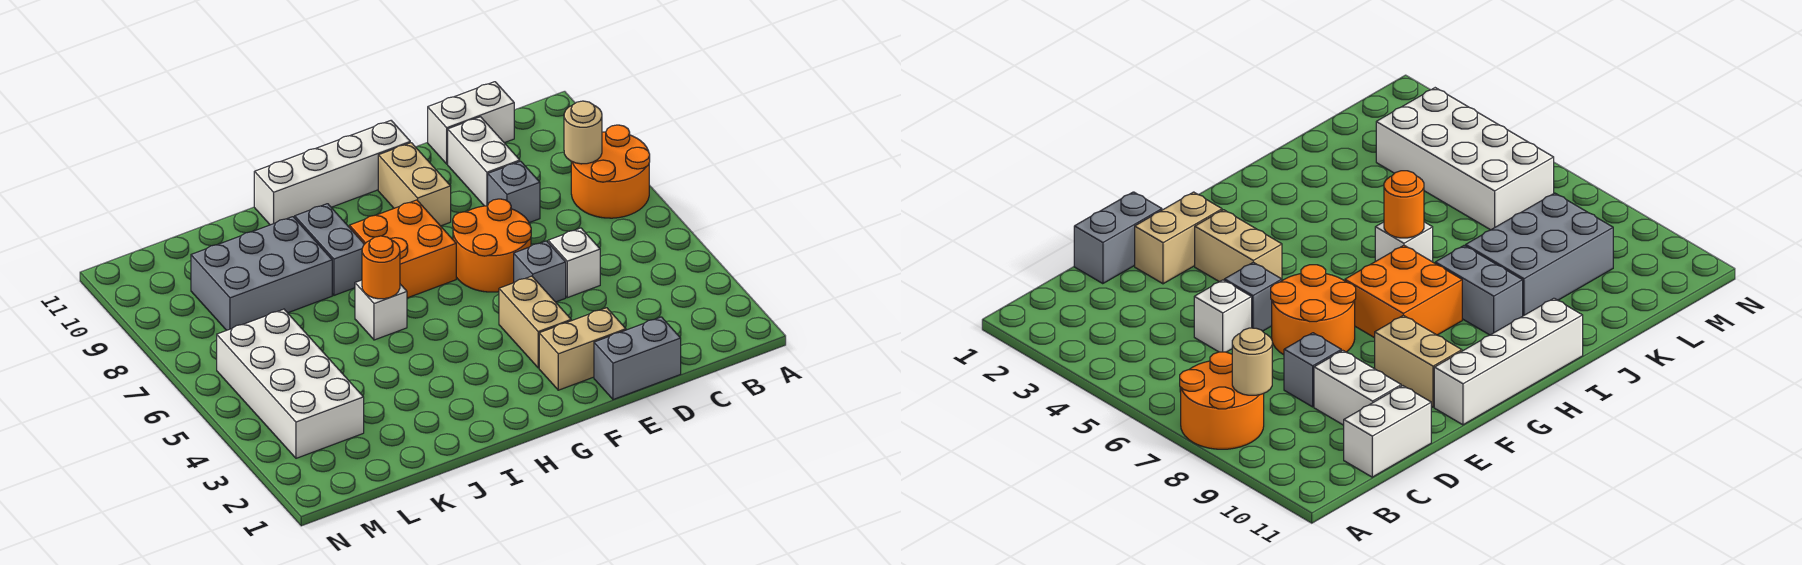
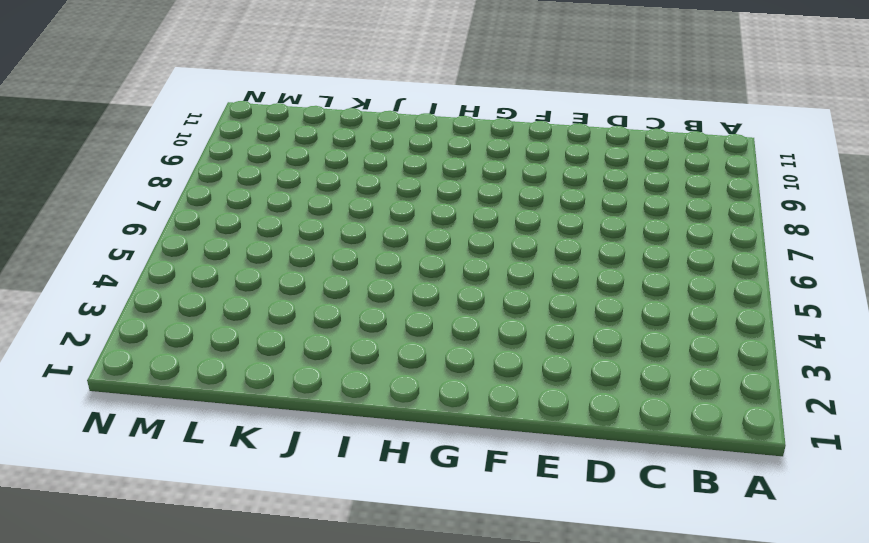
none -> orange 2x2 round brick [571,125,650,218]
none -> white 1x2 brick [428,82,514,164]
none -> grey 1x2 brick [594,317,681,400]

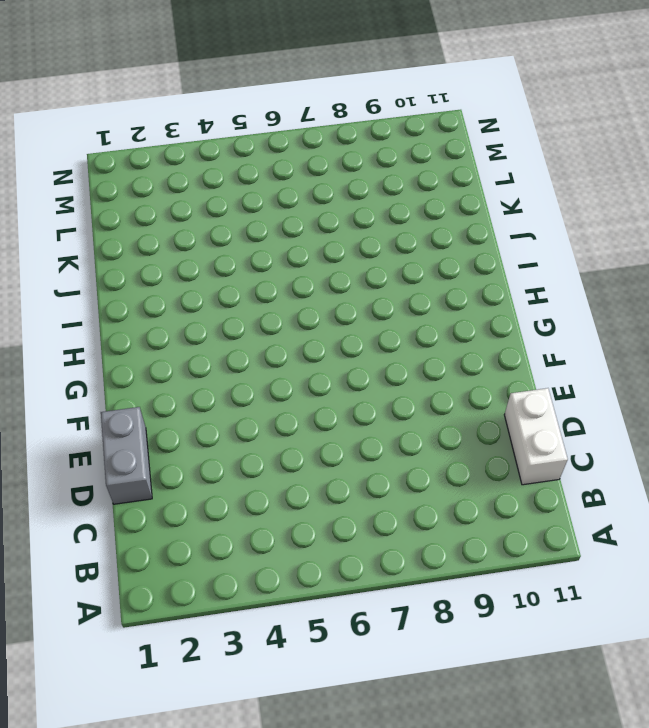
none -> orange 2x2 round brick [571,125,650,218]
none -> white 1x1 brick [548,228,600,298]
none -> grey 1x1 brick [488,161,540,223]

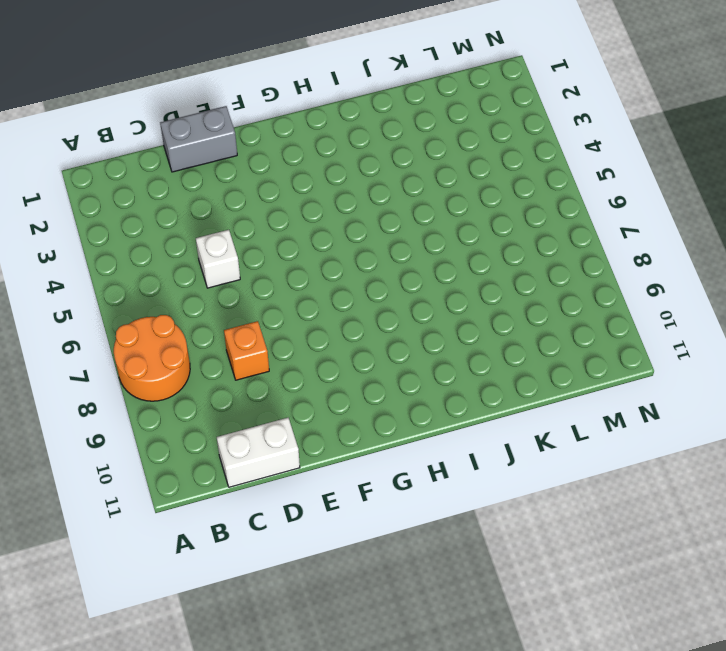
orange 1x1 brick [224,321,269,380] -> grey 1x1 brick [488,161,540,223]
none -> white 1x2 brick [448,117,520,206]
none -> tan 1x2 brick [539,308,626,390]
none -> grey 1x1 brick [514,241,566,302]

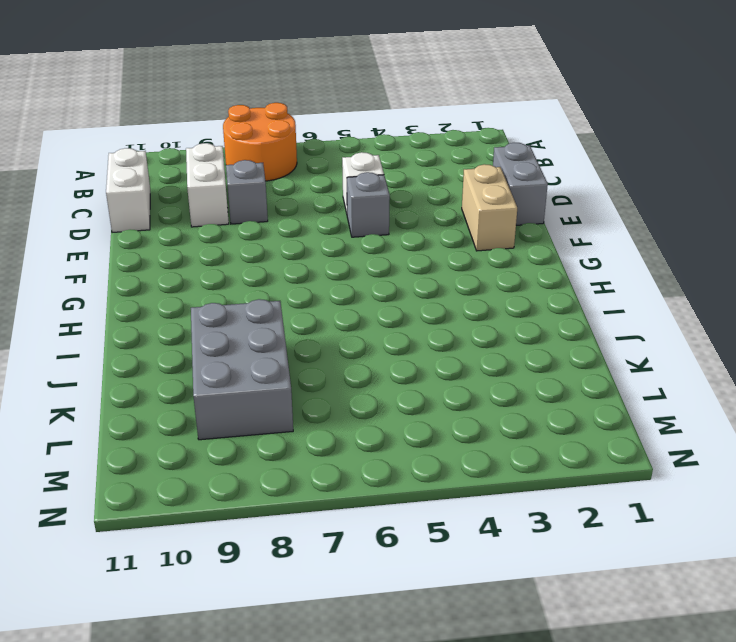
white 1x2 brick [186,143,229,227] -> white 1x2 brick turned to [448,117,520,206]
none -> orange 2x2 round brick [453,199,531,292]
none -> tan 1x2 brick [499,276,571,368]
none -> tan 1x2 brick [378,143,451,226]

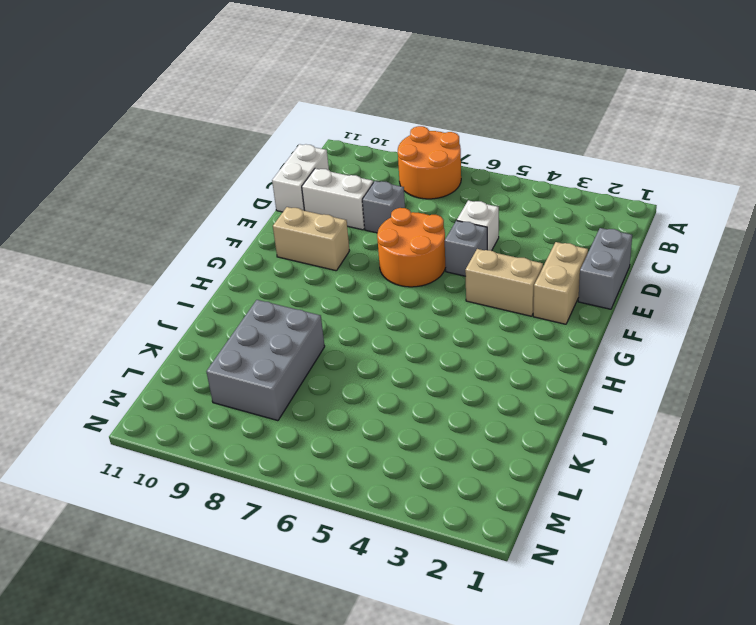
none -> white 1x4 brick [254,121,410,225]
none -> orange 2x2 brick [349,200,456,298]
none -> white 1x1 brick [355,280,407,340]

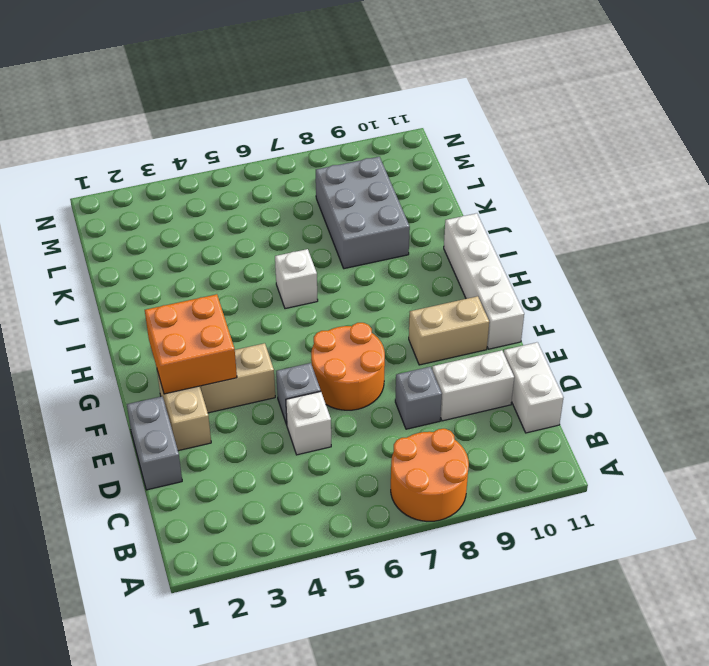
orange 2x2 brick [145,294,237,394] -> orange 2x2 brick moved to [349,200,456,298]
none -> grey 1x2 brick [295,204,364,295]
none -> white 2x4 brick [217,309,364,458]
none -> tan 1x1 round brick [564,101,602,164]

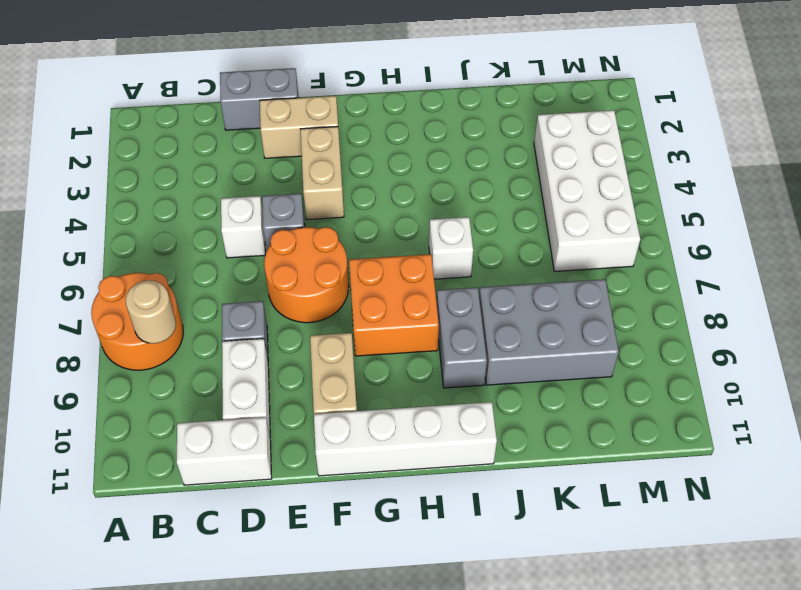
none -> orange 1x1 round brick [362,236,400,299]

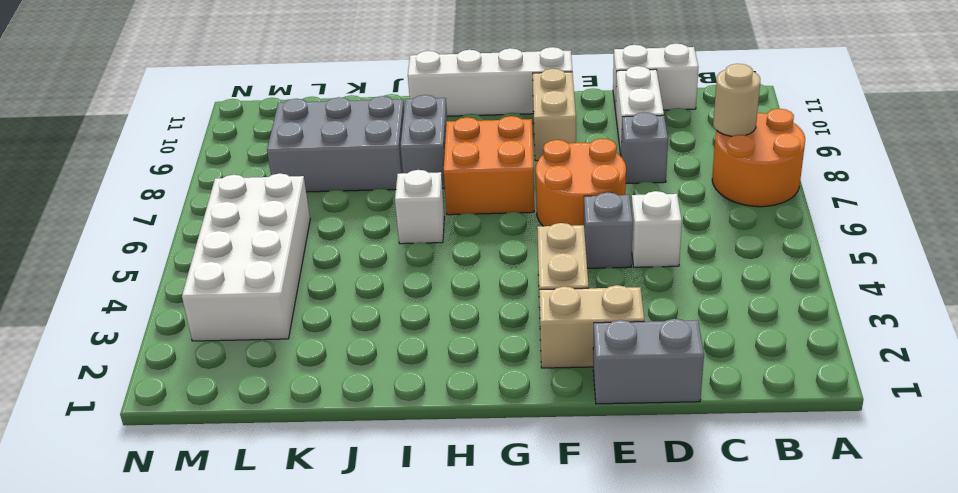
none -> orange 1x1 round brick [362,236,400,299]

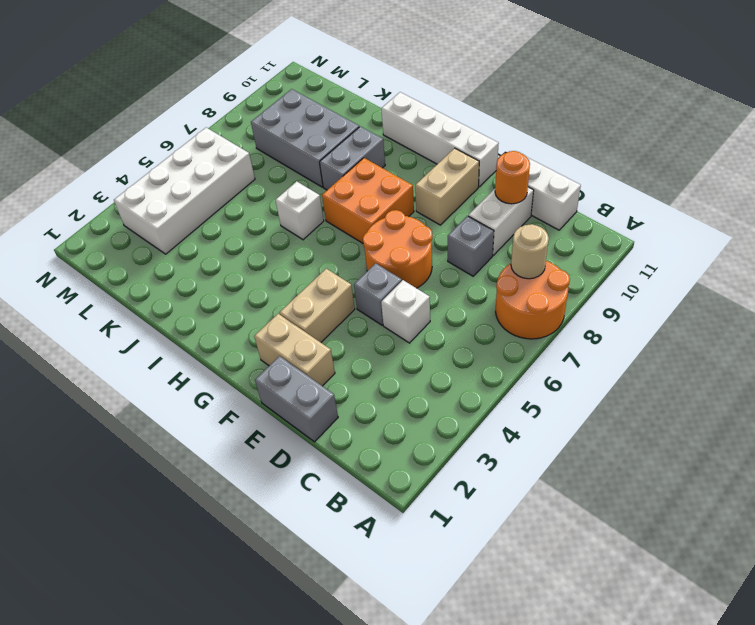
orange 1x1 round brick [495,151,530,204] -> orange 1x1 round brick moved to [362,236,400,299]

